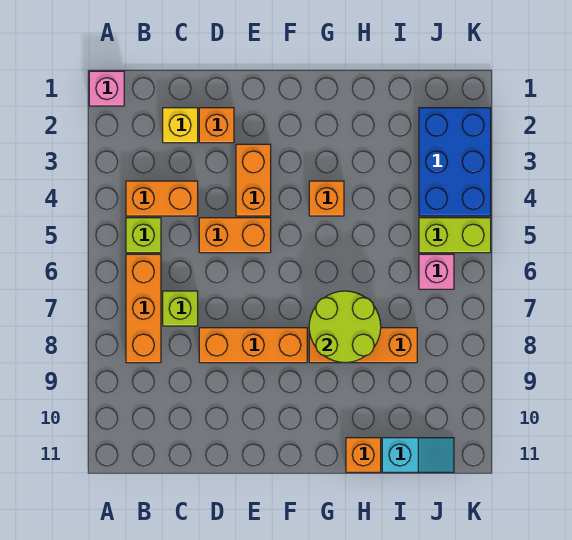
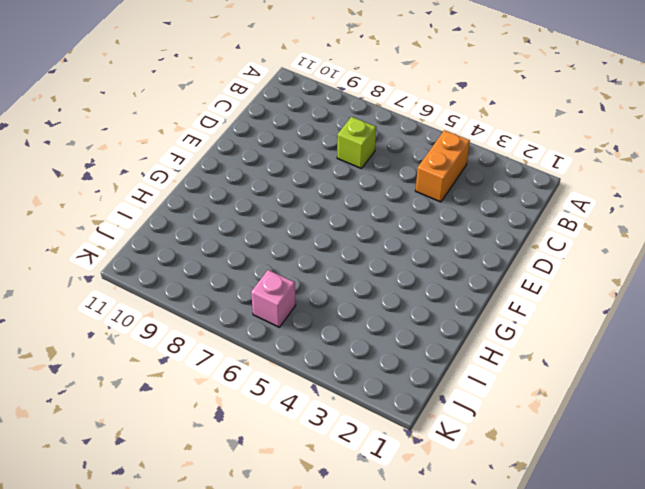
none -> pink 1x1 brick [89,71,124,106]
none -> lime 1x1 brick [126,218,161,253]
none -> orange 1x3 brick [126,254,161,363]

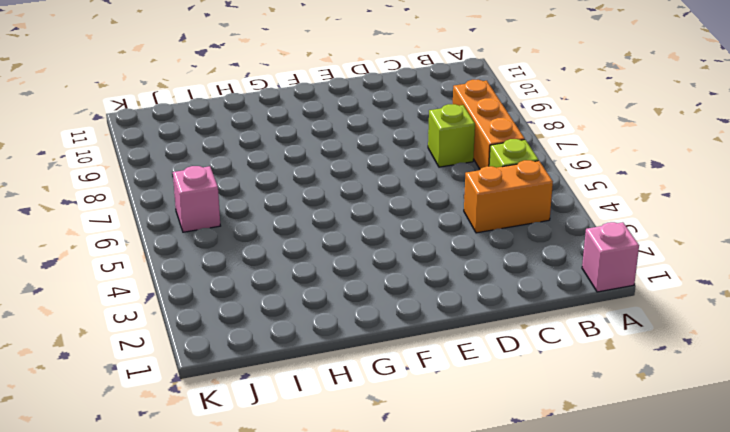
none -> yellow 1x1 brick [163,108,198,143]
none -> orange 1x1 brick [199,108,234,143]
none -> orange 1x2 brick [199,218,271,253]

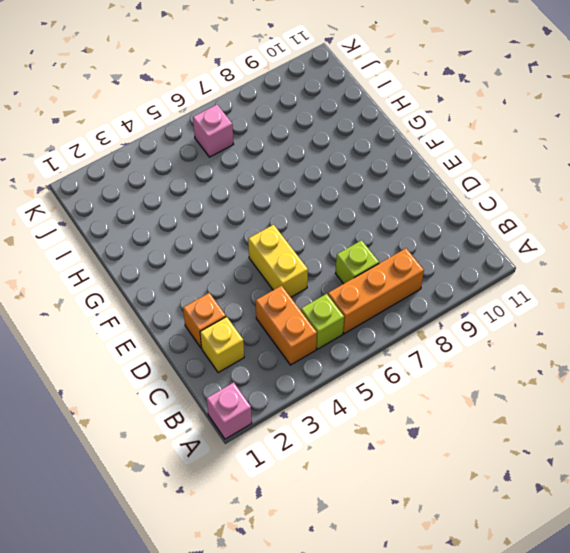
yellow 1x2 brick [248,225,308,297] -> orange 1x2 brick [199,218,271,253]
none -> orange 1x3 brick [199,328,307,363]
none -> orange 1x2 brick [236,144,271,216]
none -> orange 1x1 brick [309,181,344,216]

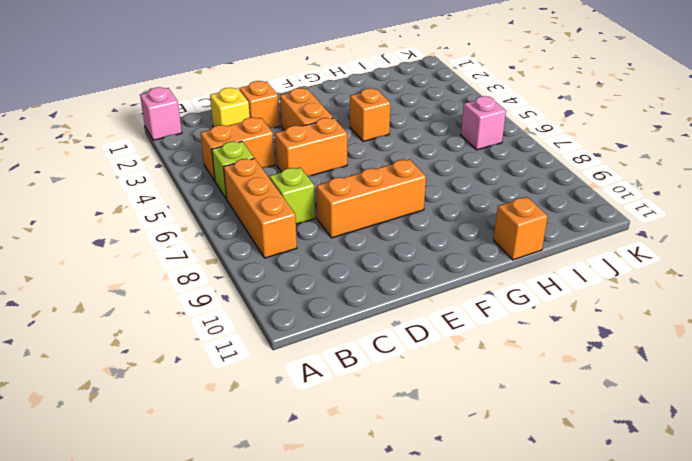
none -> orange 1x3 brick [309,328,417,363]
none -> cyan 1x2 slope [382,438,454,472]
none -> blue 2x3 brick [419,108,491,216]

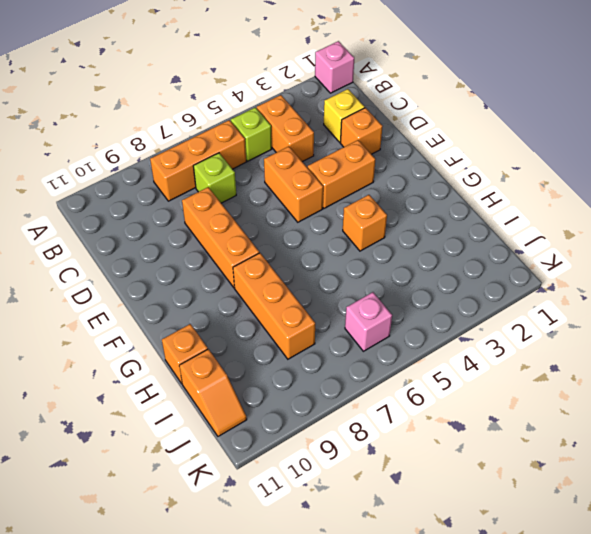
orange 1x2 slope [179,349,247,436] -> cyan 1x2 slope [382,438,454,472]
none -> blue 2x3 brick [419,108,491,216]
none -> lime 1x2 brick [419,218,491,253]
none -> lime 2x2 round brick [309,291,381,362]

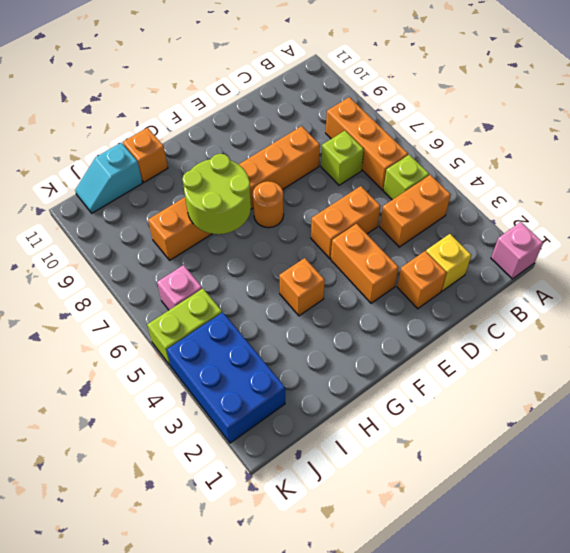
orange 1x1 round brick [253,181,284,228] -> none

